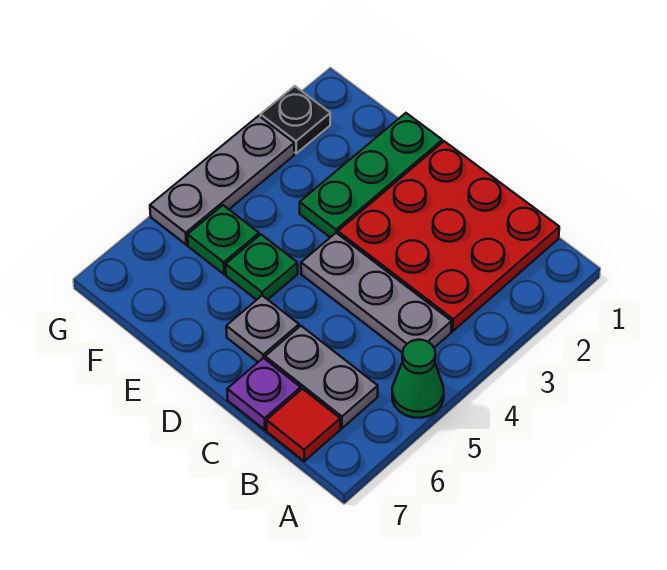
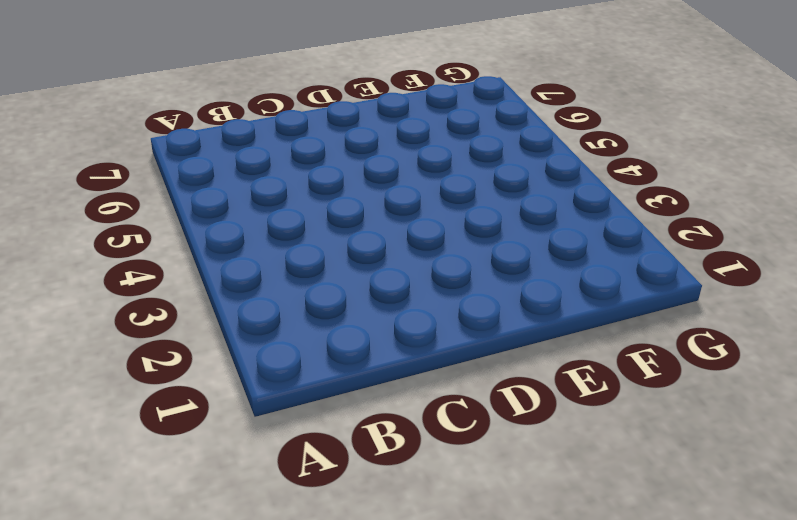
none -> green 1x1 cone [392,340,444,418]
none -> red 3x3 plate [338,141,559,331]
none -> grey 1x3 plate [301,233,452,353]

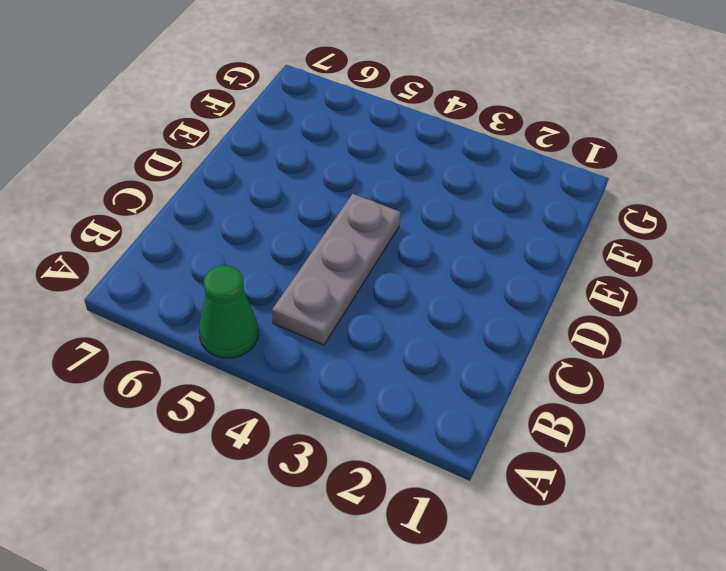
none -> red 3x3 plate [338,141,559,331]
none -> grey 1x2 plate [265,326,378,428]
none -> red 1x1 tile [266,389,340,461]

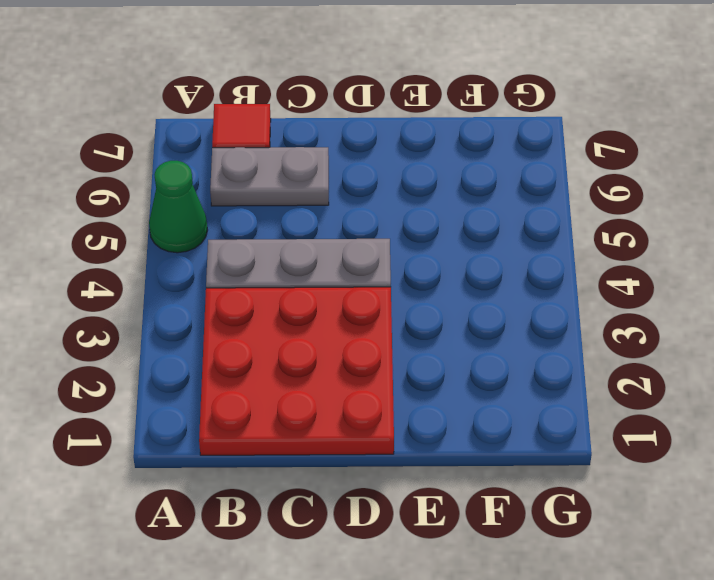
none -> purple 1x1 plate [227,358,301,430]
none -> grey 1x1 plate [226,296,299,362]
none -> green 1x3 plate [300,113,442,237]

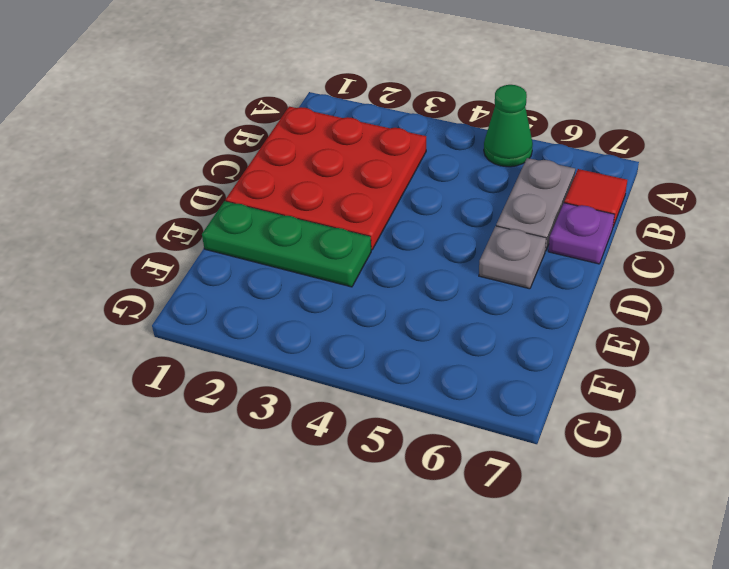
none -> grey 1x3 plate [301,233,452,353]
none -> green 1x1 plate [226,235,298,300]
none -> green 1x1 plate [188,205,259,274]

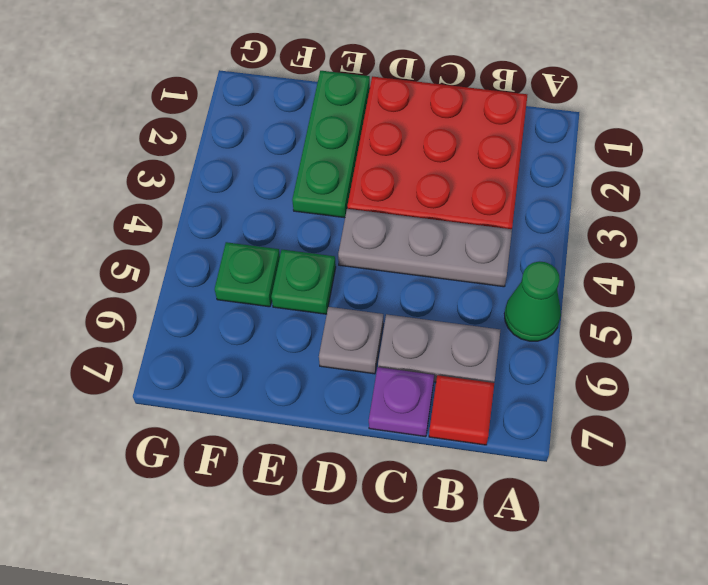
none -> black 1x1 plate [260,86,330,153]
none -> grey 1x3 plate [150,116,295,245]

